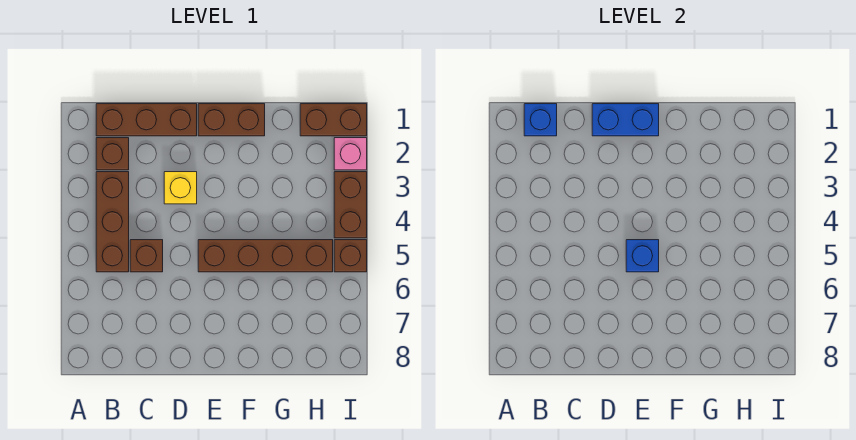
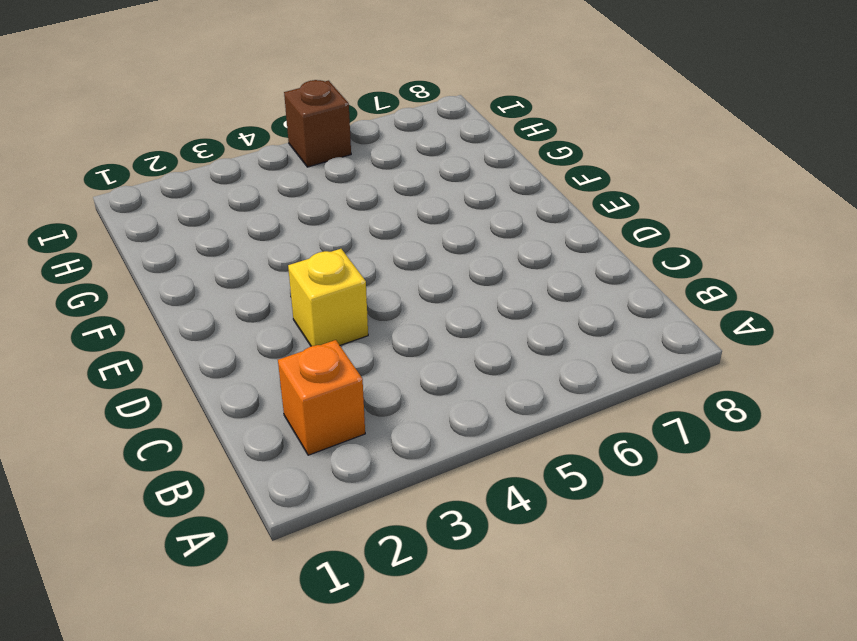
orange 1x1 brick [278,340,365,455] -> brown 1x1 brick [96,138,129,170]
none -> brown 1x3 brick [96,104,197,136]
none -> brown 1x3 brick [96,172,129,272]
none -> brown 1x1 brick [130,240,163,272]

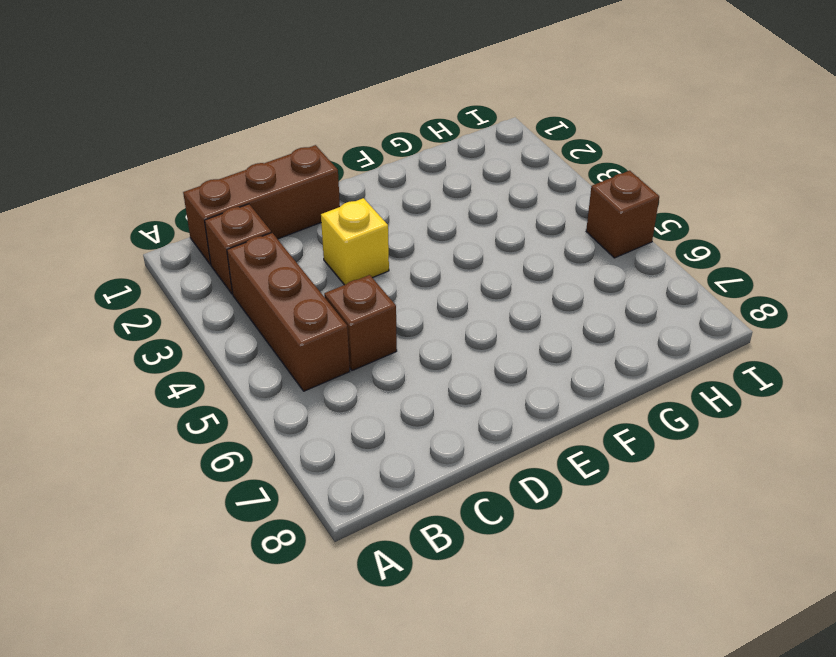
none -> brown 1x2 brick [198,104,265,136]
none -> brown 1x4 brick [198,240,333,272]
none -> brown 1x2 brick [300,104,367,136]

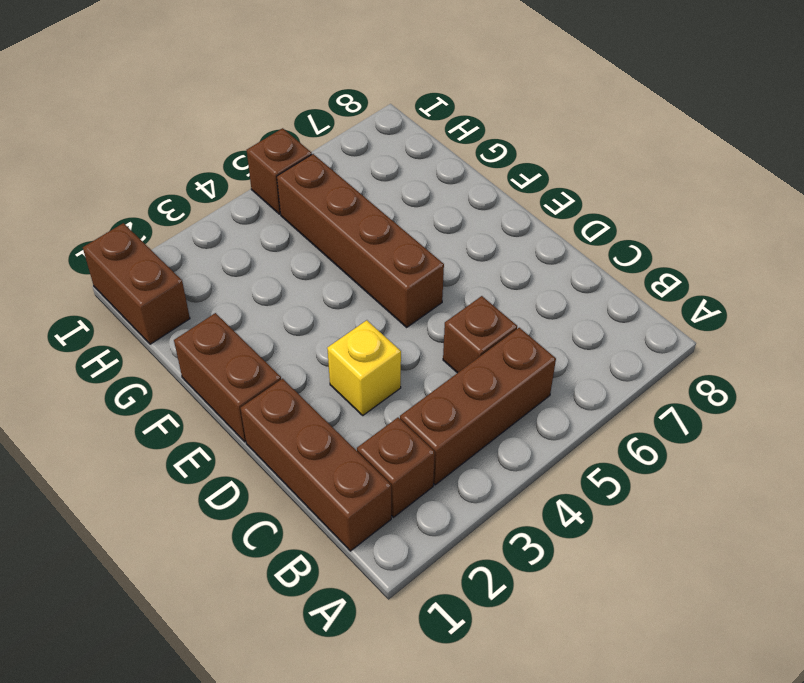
none -> pink 1x1 brick [334,138,367,170]
none -> brown 1x2 brick [334,172,367,238]
none -> blue 1x1 brick [524,104,557,136]

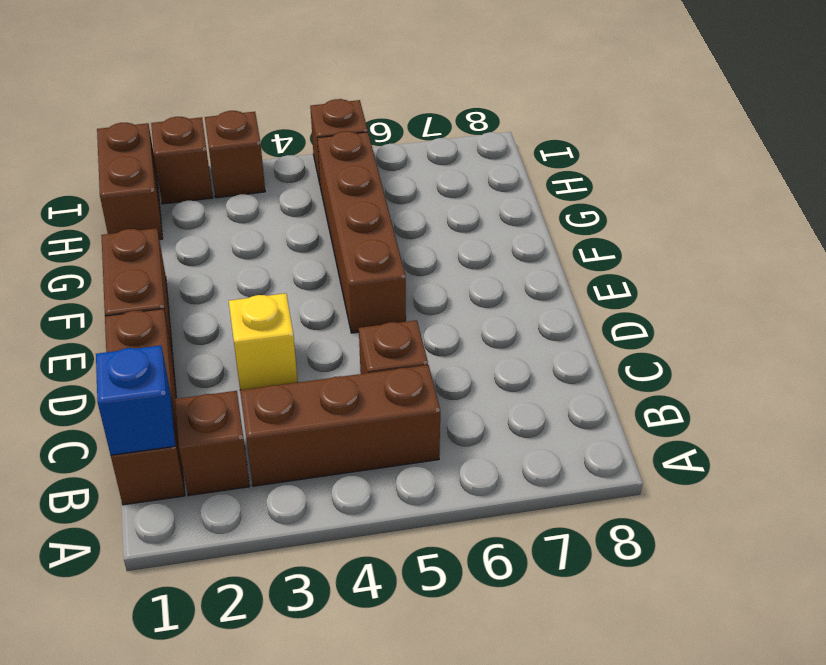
brown 1x1 brick [151,117,213,204] -> pink 1x1 brick [334,138,367,170]
brown 1x1 brick [205,111,265,198] -> brown 1x2 brick [334,172,367,238]
none -> blue 1x2 brick [592,104,659,136]
none -> blue 1x1 brick [626,240,659,272]

